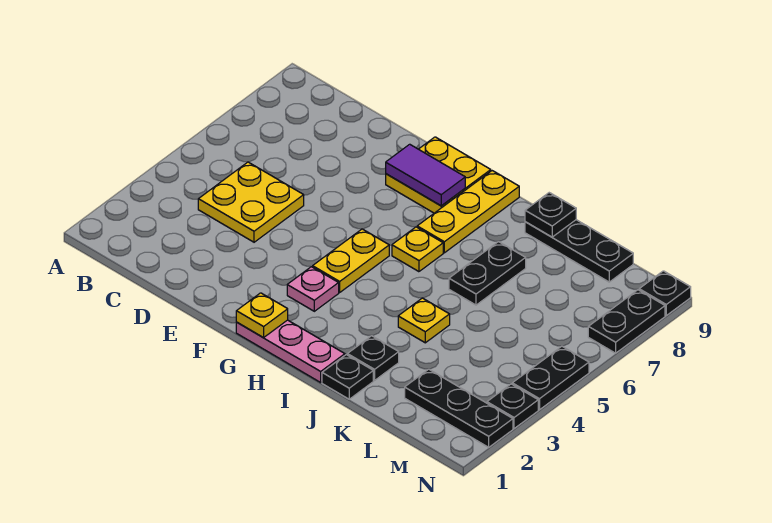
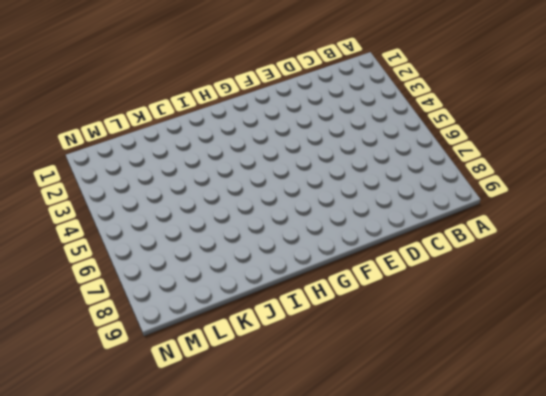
none -> yellow 2x2 plate [198,162,304,242]
none -> yellow 2x2 plate [386,137,491,213]
none -> pink 1x3 plate [236,320,345,382]

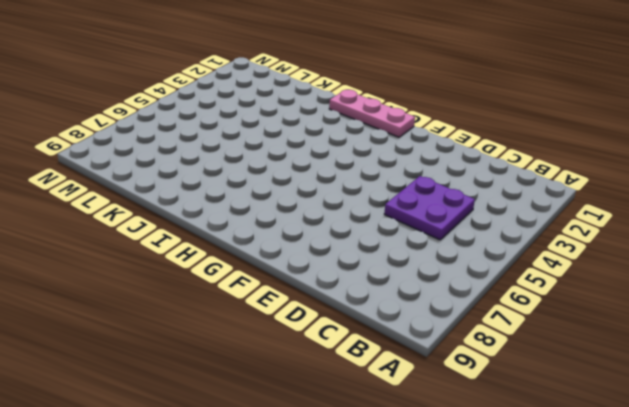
purple 2x2 plate [384,176,475,240] -> yellow 2x2 plate [198,162,304,242]
none -> yellow 2x2 plate [386,137,491,213]
none -> pink 1x1 plate [287,267,339,311]
none -> yellow 1x2 plate [313,229,389,292]

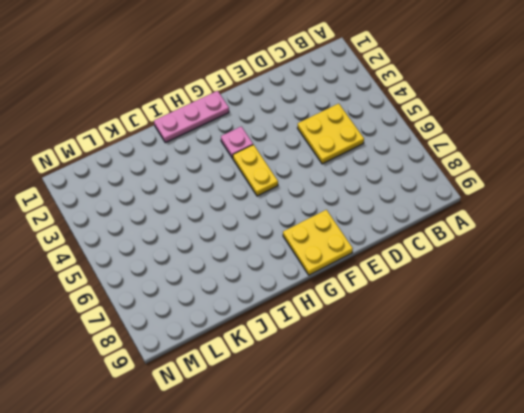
none -> yellow 1x1 plate [392,227,443,272]
none -> yellow 1x3 plate [417,171,519,253]
none -> black 1x1 plate [322,355,373,399]

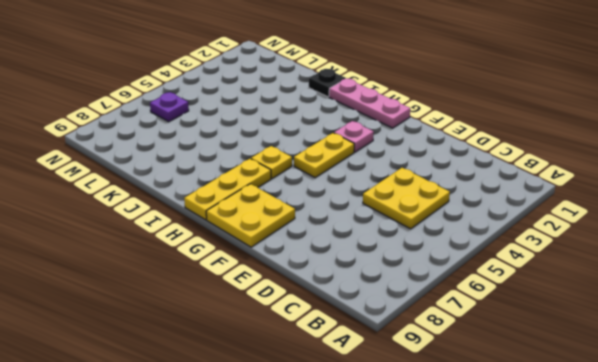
purple 1x1 plate [150,92,189,122] -> none
none -> black 1x1 plate [347,336,399,380]
none -> yellow 1x1 plate [398,298,450,343]
none -> black 1x2 plate [449,242,526,305]

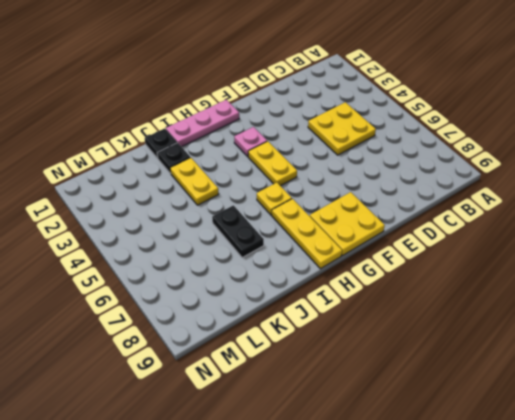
yellow 1x2 plate [170,158,218,205] -> yellow 1x1 plate [398,298,450,343]
none -> black 1x3 plate [525,220,633,282]
none -> black 1x3 plate [405,369,513,447]
none -> black 1x1 plate [487,384,538,429]

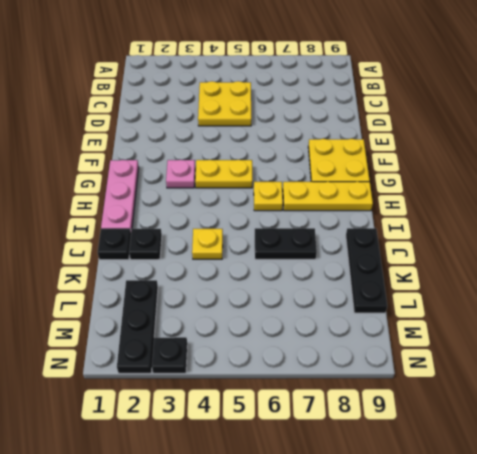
none -> black 1x2 plate [512,346,589,410]
none -> black 1x2 plate [588,290,665,353]
none -> black 1x1 plate [639,271,691,315]

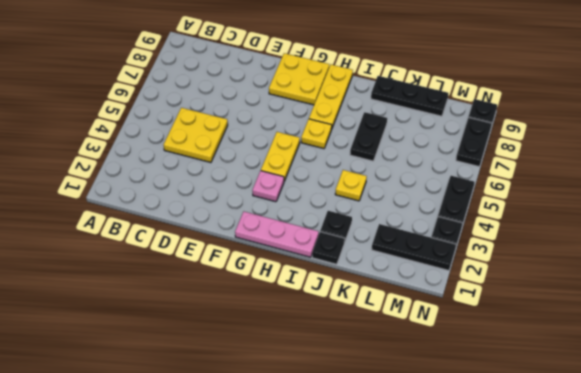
none -> purple 1x2 tile [386,144,465,206]
none -> yellow 1x1 plate [236,293,288,337]
none -> black 1x1 plate [525,193,576,237]

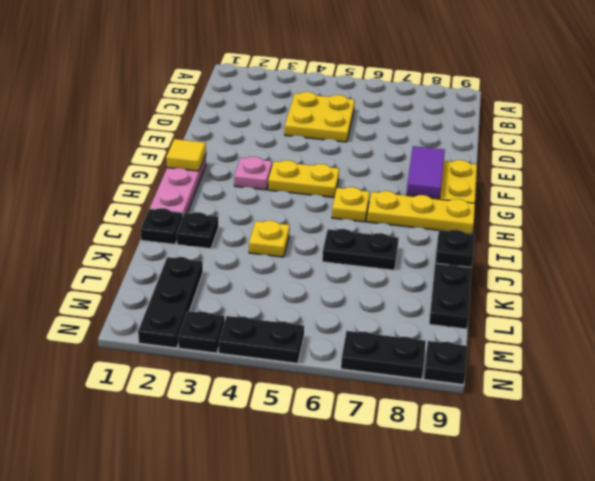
yellow 1x1 tile [166,139,206,171] -> yellow 1x1 plate [236,293,288,337]

